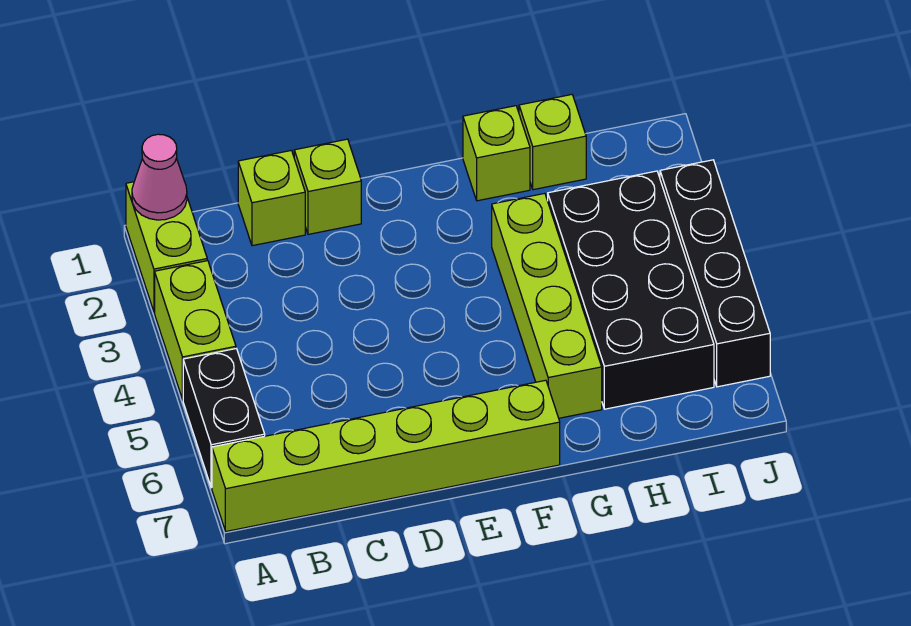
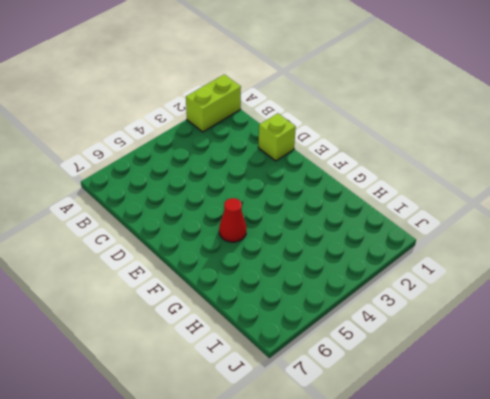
red 1x1 cone [219,198,246,242] -> none
none -> lime 1x2 brick [155,261,236,400]
none -> black 1x2 brick [183,349,265,488]
none -> lime 1x6 brick [212,380,560,531]

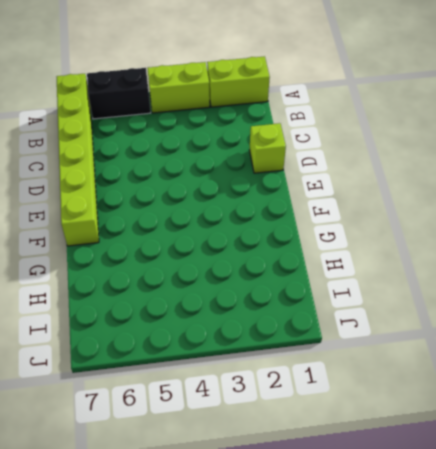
none -> lime 1x1 brick [238,150,305,246]
none -> lime 1x1 brick [463,106,530,201]
none -> lime 1x4 brick [492,193,602,418]

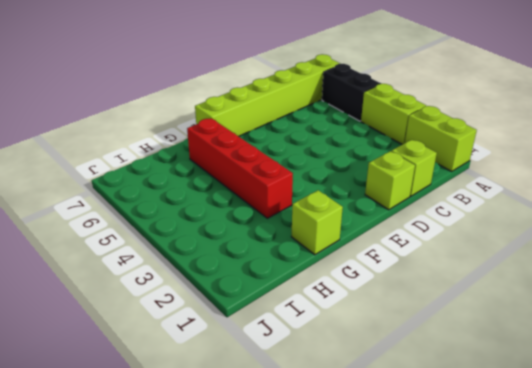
red 1x4 brick [187,118,293,218] -> lime 1x4 brick [492,193,602,418]
none -> lime 1x1 brick [519,95,586,190]
none -> black 2x4 brick [548,171,714,409]
none -> black 1x4 brick [660,160,770,387]

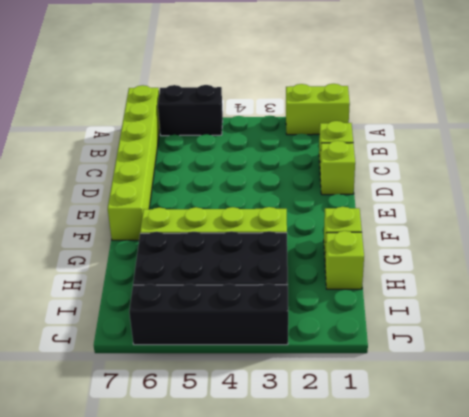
none -> lime 1x2 brick [155,261,236,400]
none -> pink 1x1 cone [132,134,187,220]

